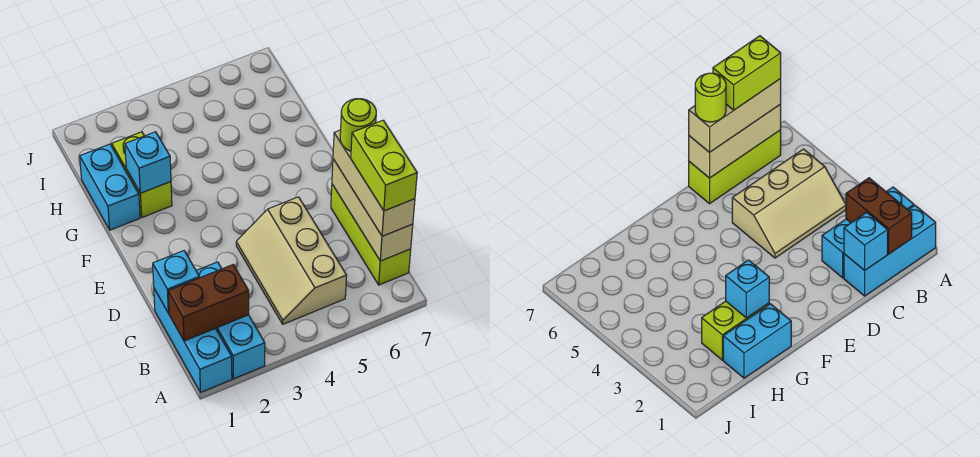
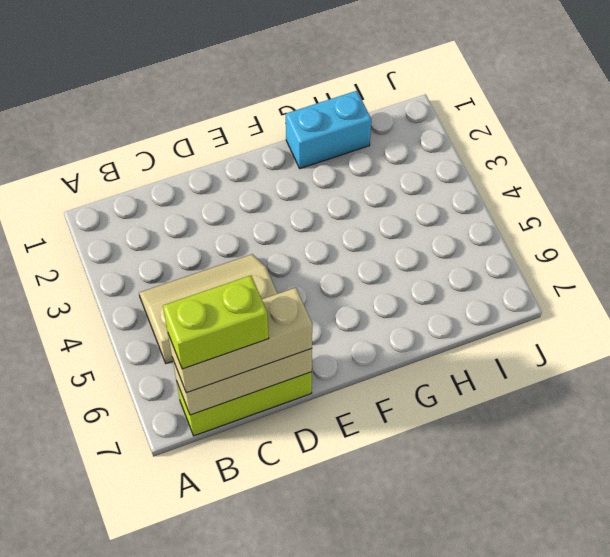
none -> cyan 1x3 brick [154,289,232,392]
none -> cyan 1x3 brick [196,262,265,379]
none -> lime 1x2 brick [112,132,172,217]

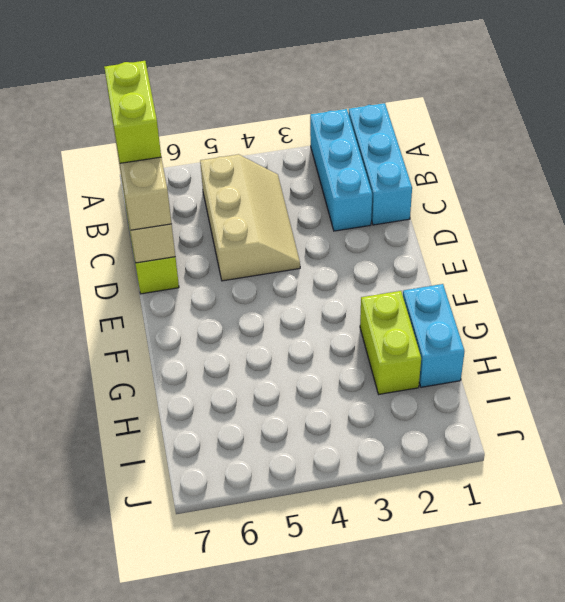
none -> brown 1x2 brick [168,265,249,341]
none -> cyan 1x1 brick [153,251,199,313]
none -> cyan 1x1 brick [125,132,171,193]

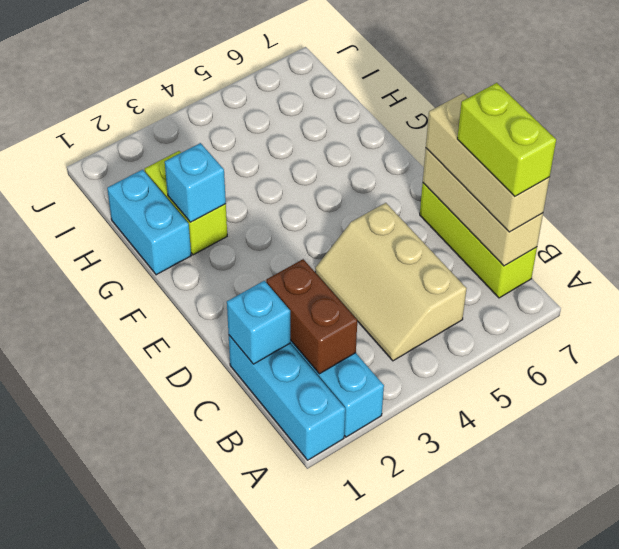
brown 1x2 brick [266,259,357,374] -> brown 1x2 brick turned to [168,265,249,341]
none -> lime 1x1 round brick [340,99,376,151]

